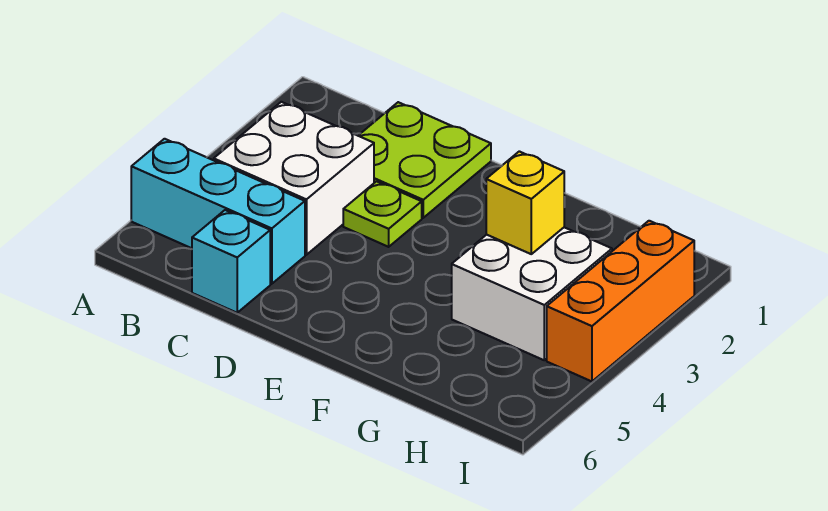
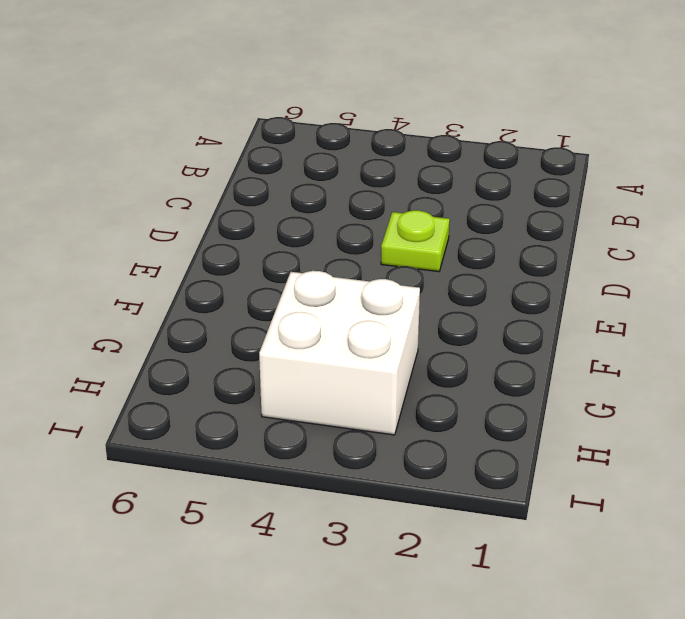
none -> cyan 1x3 brick [131,139,305,284]
none -> white 2x2 brick [214,102,374,255]

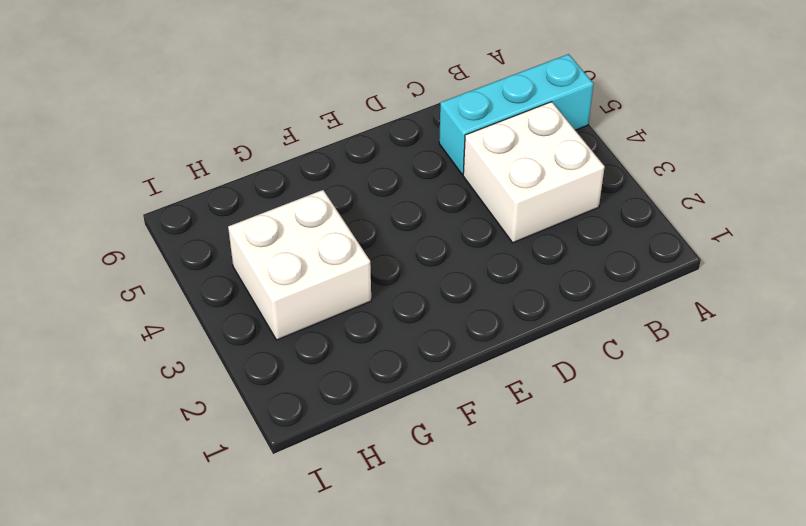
none -> lime 2x2 plate [358,102,491,218]
none -> cyan 1x1 brick [192,210,270,313]

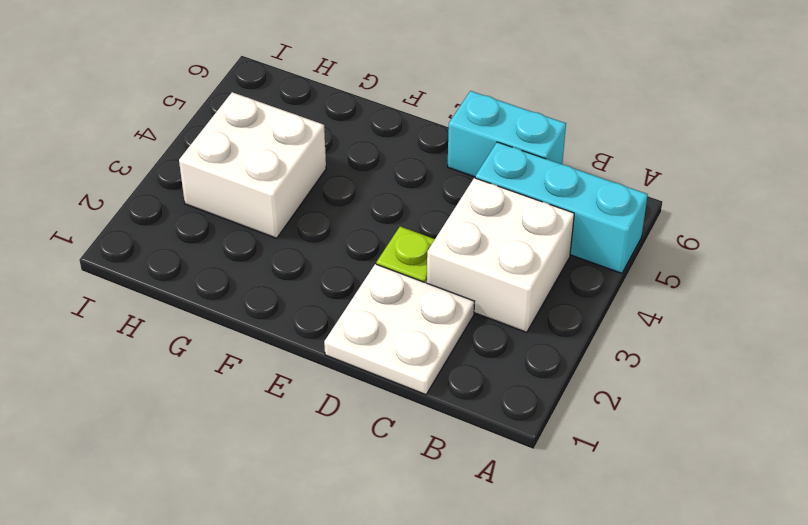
white 2x2 plate [324,264,475,395] -> lime 2x2 plate [358,102,491,218]
cyan 1x2 brick [448,91,566,177] -> cyan 1x1 brick [192,210,270,313]
none -> orange 1x3 brick [547,221,694,381]
none -> yellow 1x1 brick [486,151,564,254]

